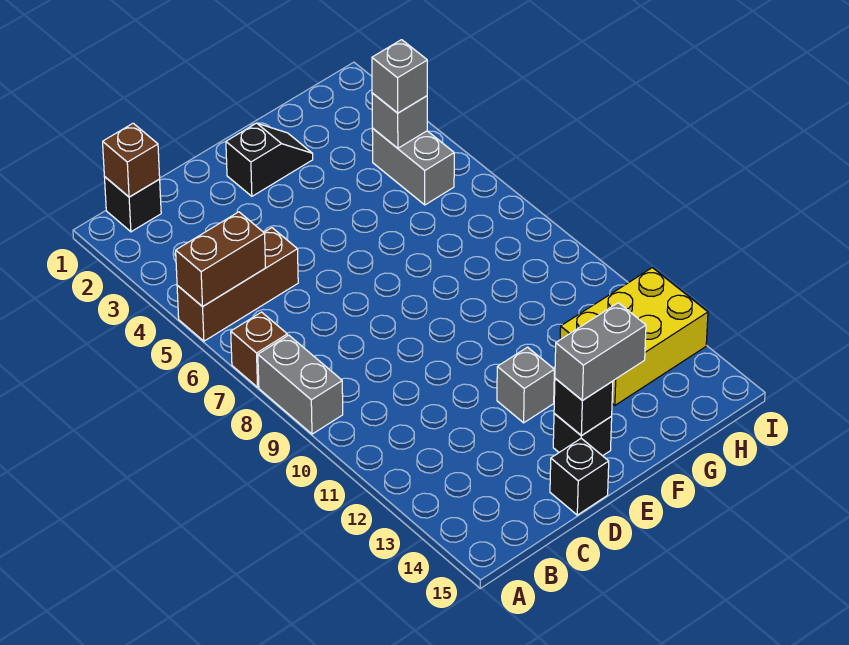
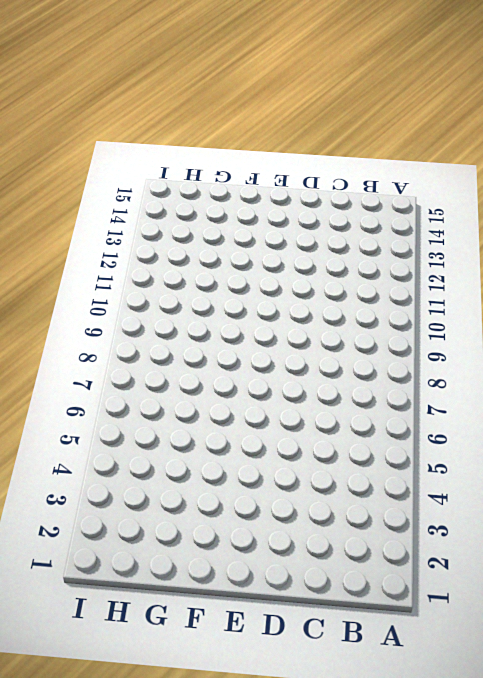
none -> brown 1x3 brick [177,228,298,341]
none -> brown 1x1 brick [231,312,287,387]
none -> grey 1x2 brick [258,335,343,434]

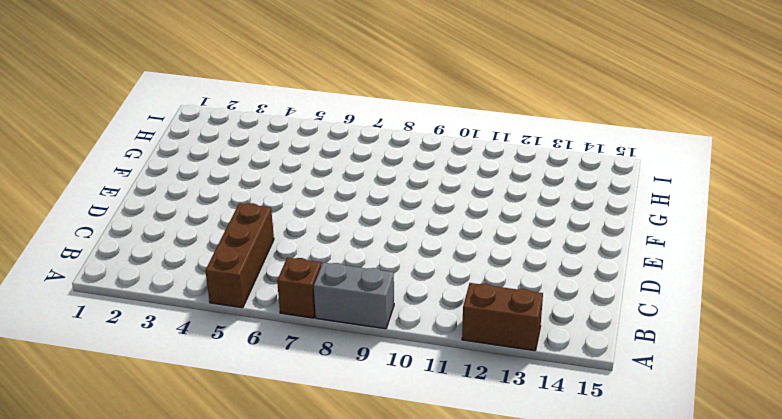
brown 1x2 brick [462,283,543,351] -> brown 1x2 brick turned to [176,212,266,306]
none -> black 1x1 brick [105,177,161,232]
none -> black 1x1 brick [550,438,609,515]
none -> black 1x2 slope [226,123,313,196]

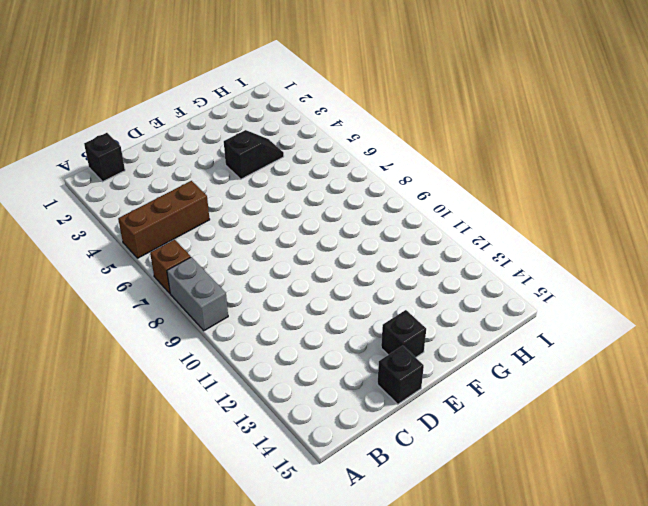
black 1x2 slope [224,130,284,179] -> black 1x2 slope moved to [226,123,313,196]
none -> grey 1x1 brick [497,347,554,423]
none -> yellow 2x3 brick [560,268,708,405]
none -> grey 1x2 brick [372,128,454,205]

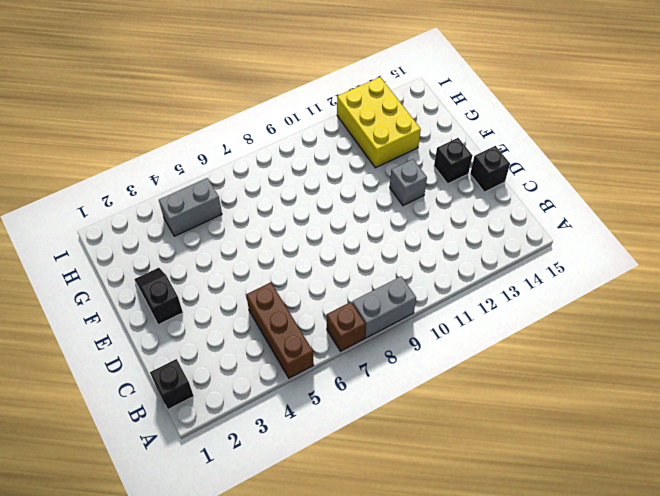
none -> brown 1x2 brick [176,212,266,306]
none -> brown 1x1 brick [103,123,160,197]
none -> black 1x1 brick [554,378,613,436]

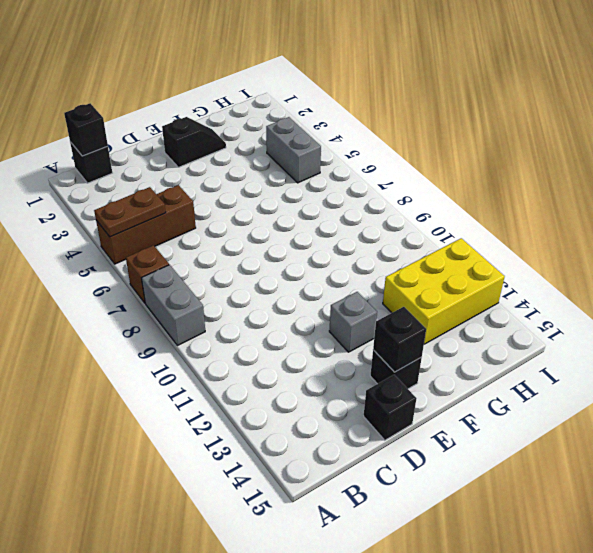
brown 1x2 plate [94,187,166,237] -> brown 1x2 brick [176,212,266,306]
black 1x1 brick [64,103,108,156] -> brown 1x1 brick [103,123,160,197]
none -> grey 1x1 brick [372,93,427,148]
none -> grey 1x2 brick [555,303,646,401]
none -> grey 1x1 brick [372,40,427,113]

